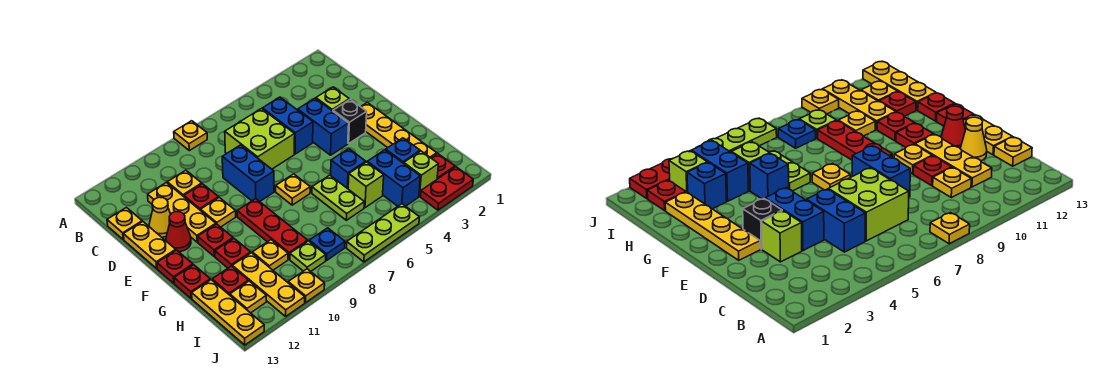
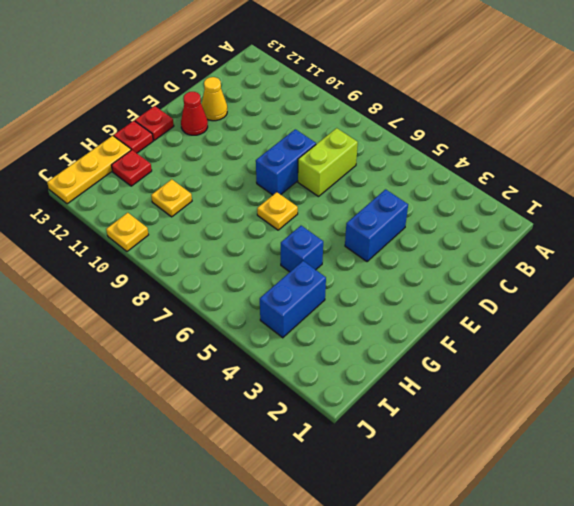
lime 1x2 brick [298,128,358,197] -> lime 2x2 brick [225,109,295,169]
none -> yellow 1x1 plate [174,121,207,151]
none -> blue 1x2 brick [262,97,313,154]
none -> yellow 1x1 plate [167,170,202,197]
none -> yellow 1x3 plate [148,183,216,242]

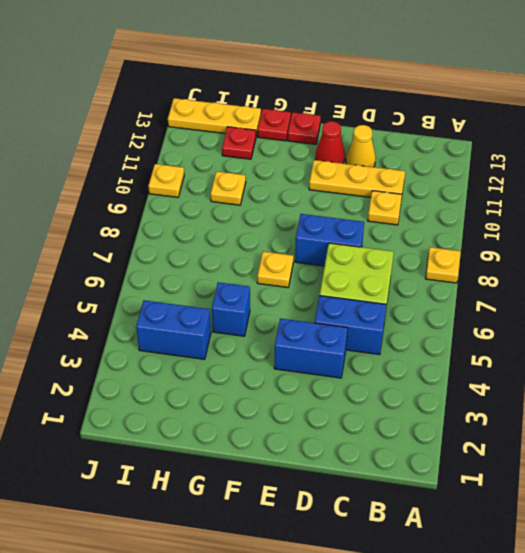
none -> yellow 1x1 plate [107,208,142,240]
none -> lime 1x1 brick [316,87,349,111]
none -> red 1x1 plate [184,184,218,211]
none -> yellow 1x2 plate [124,222,176,268]

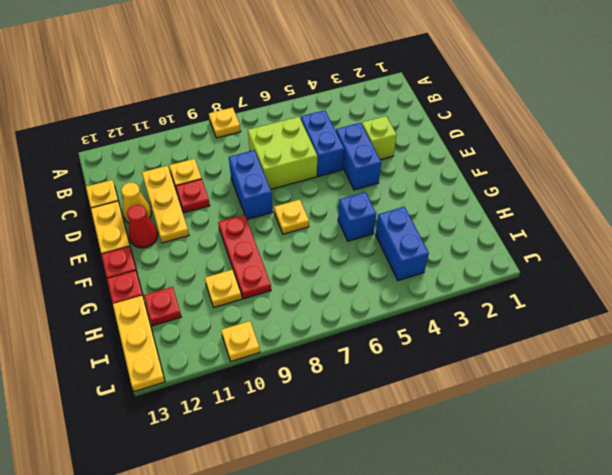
none -> yellow 1x4 plate [361,103,437,158]
none -> black 1x1 brick [333,99,367,143]
none -> yellow 1x1 plate [201,197,236,227]
none -> red 1x1 plate [198,224,233,257]

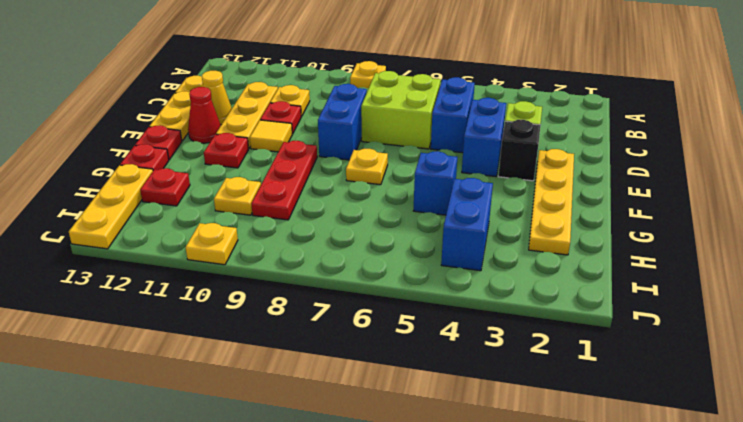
yellow 1x1 tile [250,120,292,152] -> yellow 1x1 plate [201,197,236,227]
none -> lime 1x2 plate [312,175,364,220]
none -> red 1x1 plate [215,238,251,268]
none -> blue 1x1 brick [386,138,420,163]
none -> lime 1x1 brick [348,162,384,208]

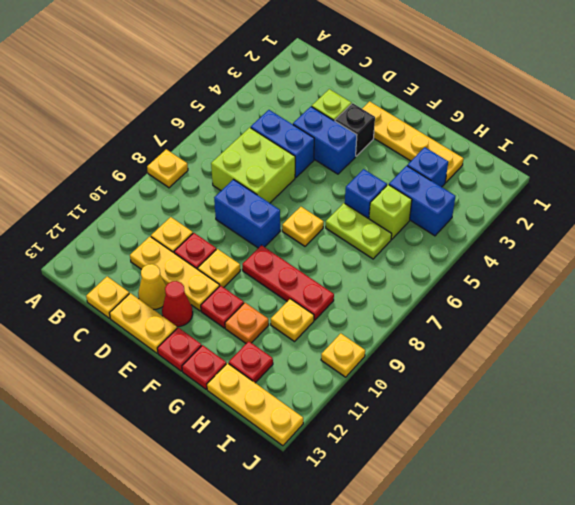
orange 1x1 plate [225,303,269,343] -> red 1x1 plate [215,238,251,268]
none -> yellow 1x3 plate [232,253,305,316]
none -> red 1x1 plate [431,153,455,179]
none -> lime 1x1 brick [404,151,438,196]
none -> blue 1x1 plate [309,228,345,261]

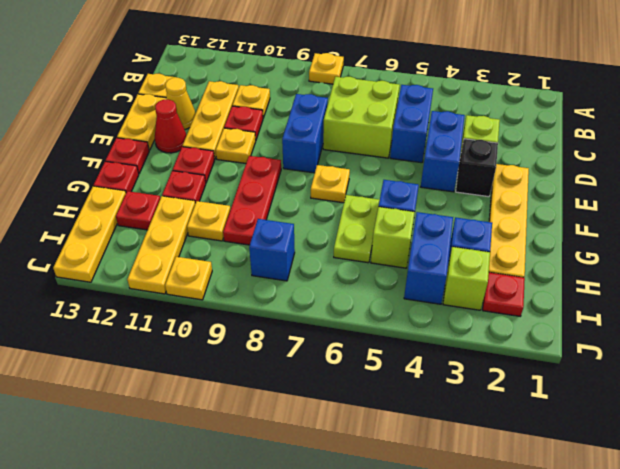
blue 1x1 brick [249,219,295,281] -> blue 1x1 plate [309,228,345,261]
none -> lime 1x1 plate [290,241,326,271]
none -> yellow 1x1 plate [230,281,266,313]
none -> red 1x2 plate [421,167,473,210]
none -> lime 1x3 plate [346,204,419,262]

